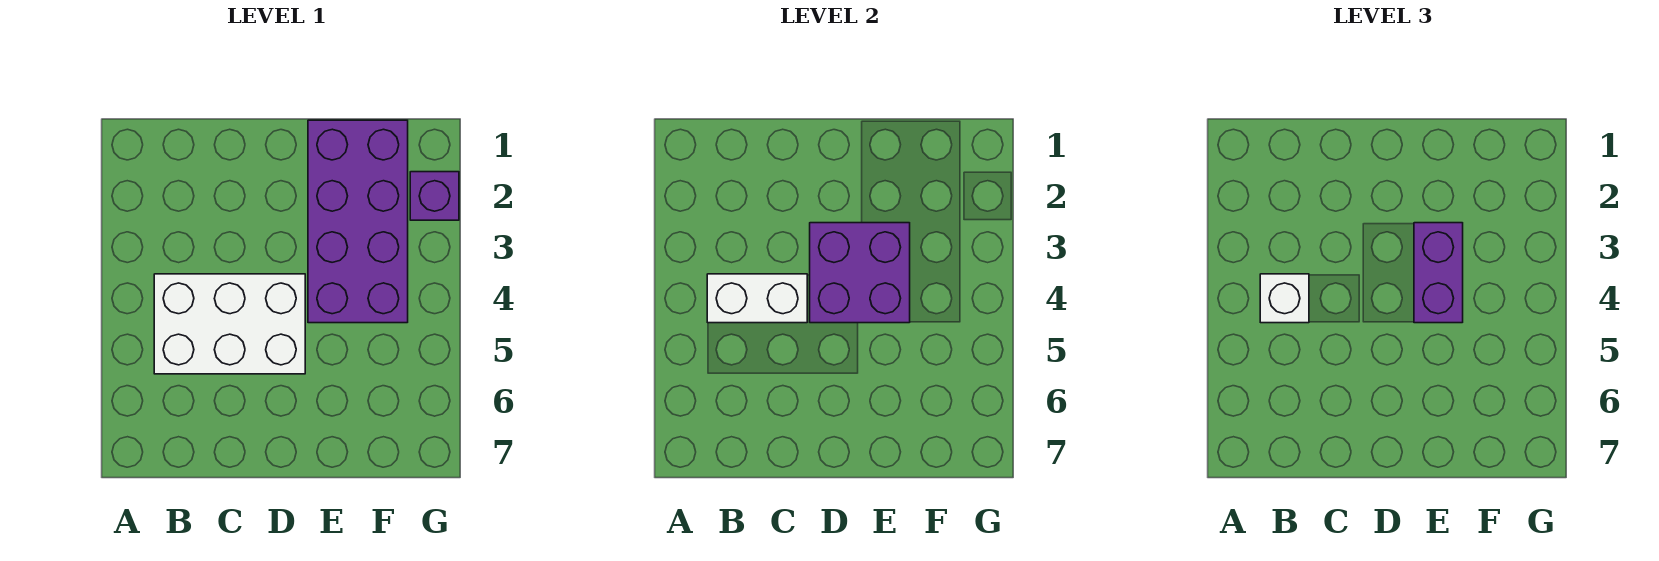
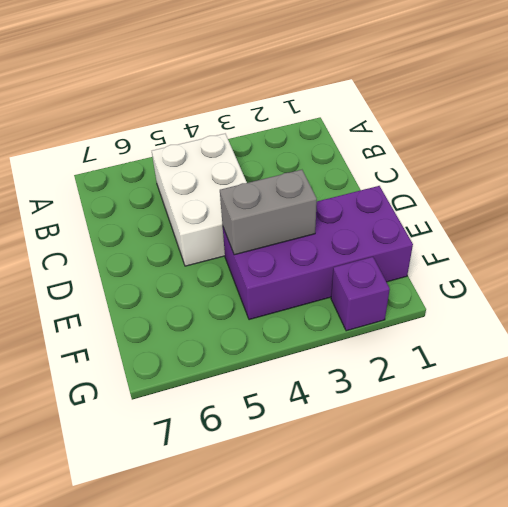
grey 1x2 brick [220,170,317,255] -> purple 2x2 brick [810,223,910,323]
none -> white 1x2 brick [707,274,807,323]
none -> white 1x1 brick [1260,274,1309,323]

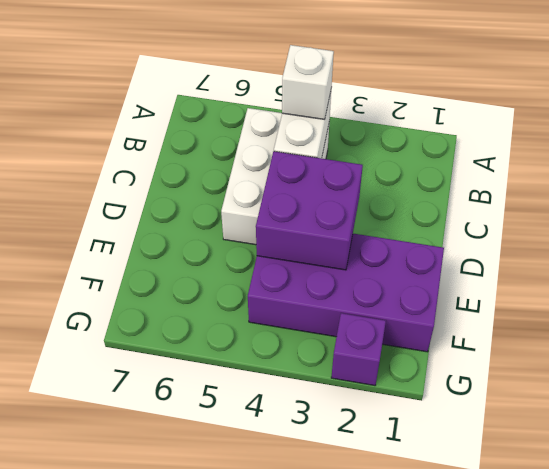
none -> purple 1x2 brick [1414,223,1463,323]

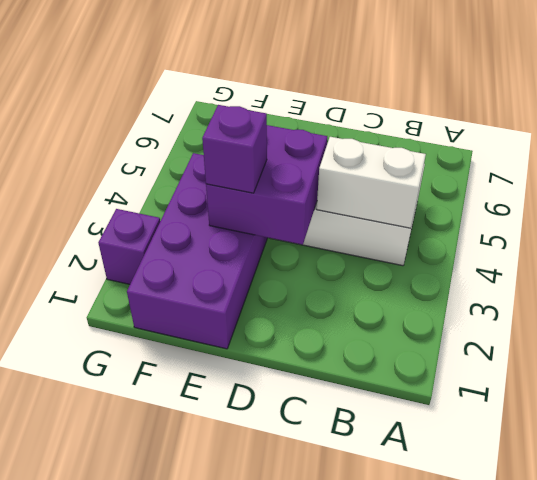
purple 1x1 brick [202,105,267,193] -> purple 1x2 brick [1414,223,1463,323]
none -> white 1x1 brick [1260,274,1309,323]

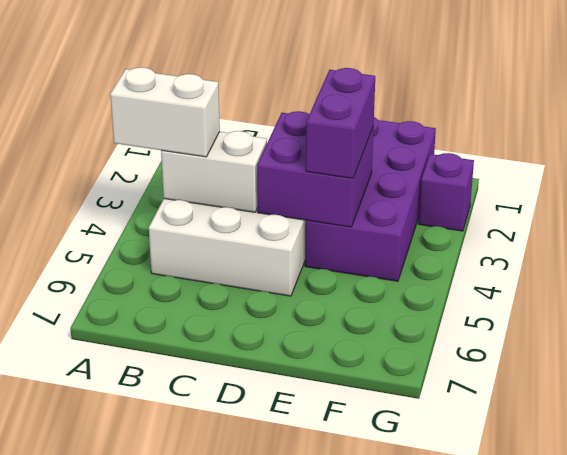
white 1x2 brick [110,67,220,157] -> white 1x1 brick [1260,274,1309,323]

